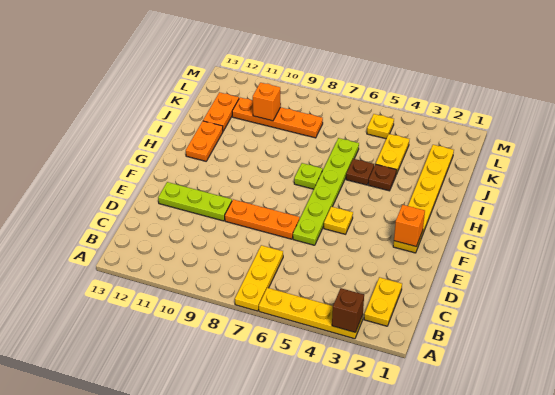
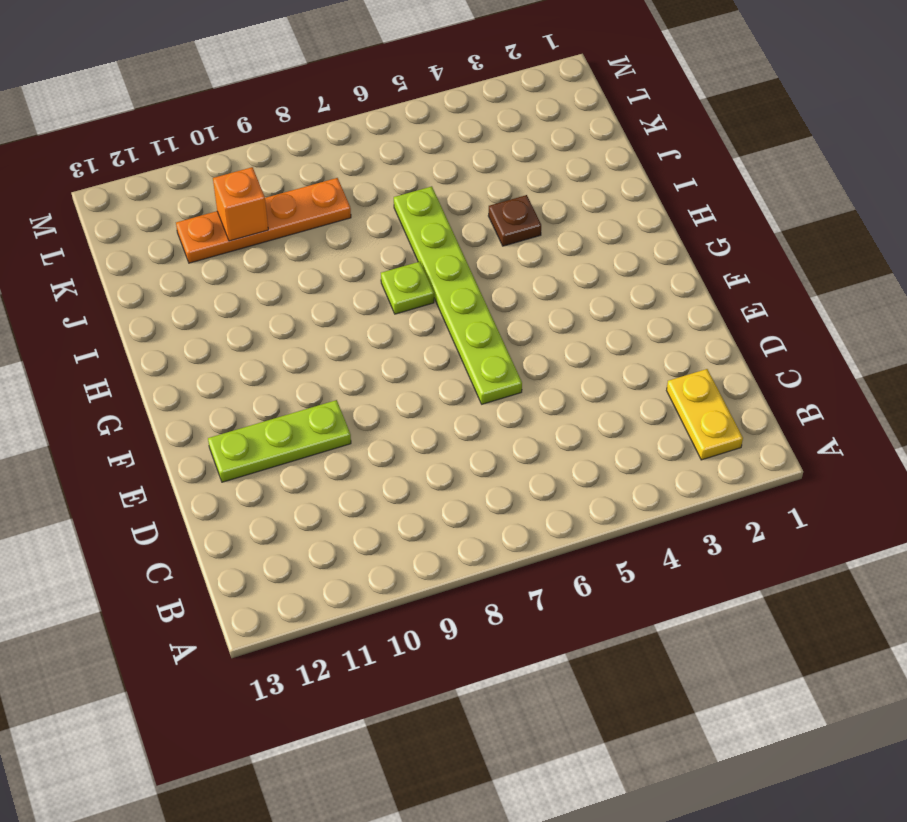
none -> yellow 1x4 plate [259,288,363,339]
none -> yellow 1x3 plate [235,245,283,311]
none -> orange 1x3 plate [225,199,299,239]

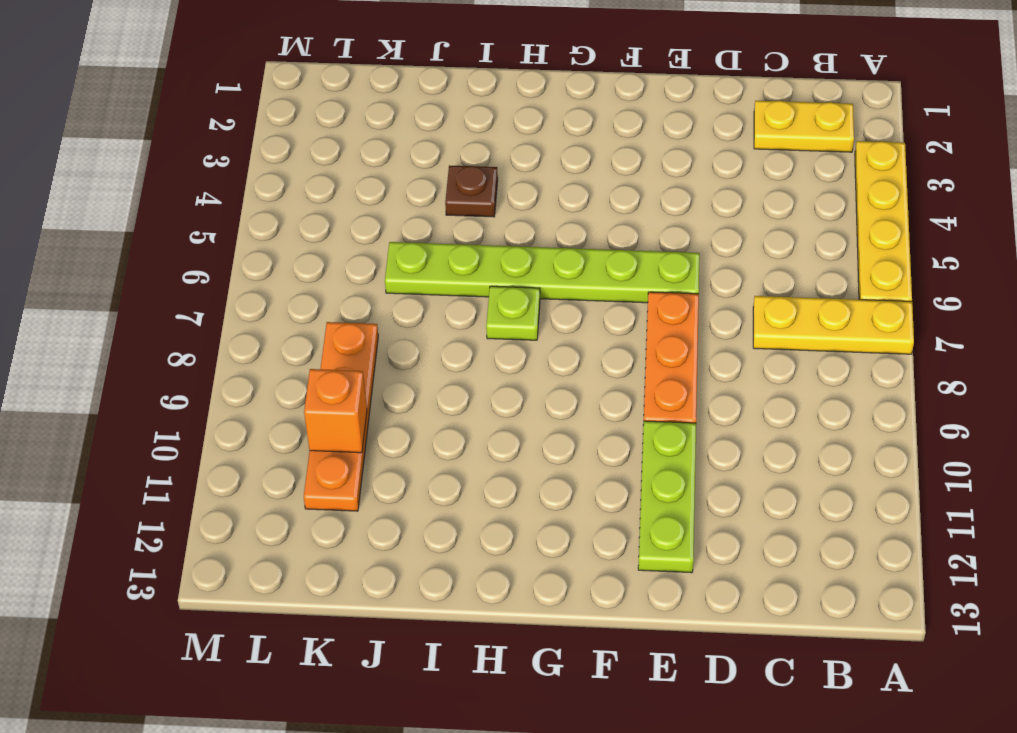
none -> yellow 1x6 plate [393,145,454,253]
none -> yellow 1x1 plate [324,207,353,234]
none -> orange 1x2 plate [186,121,223,161]

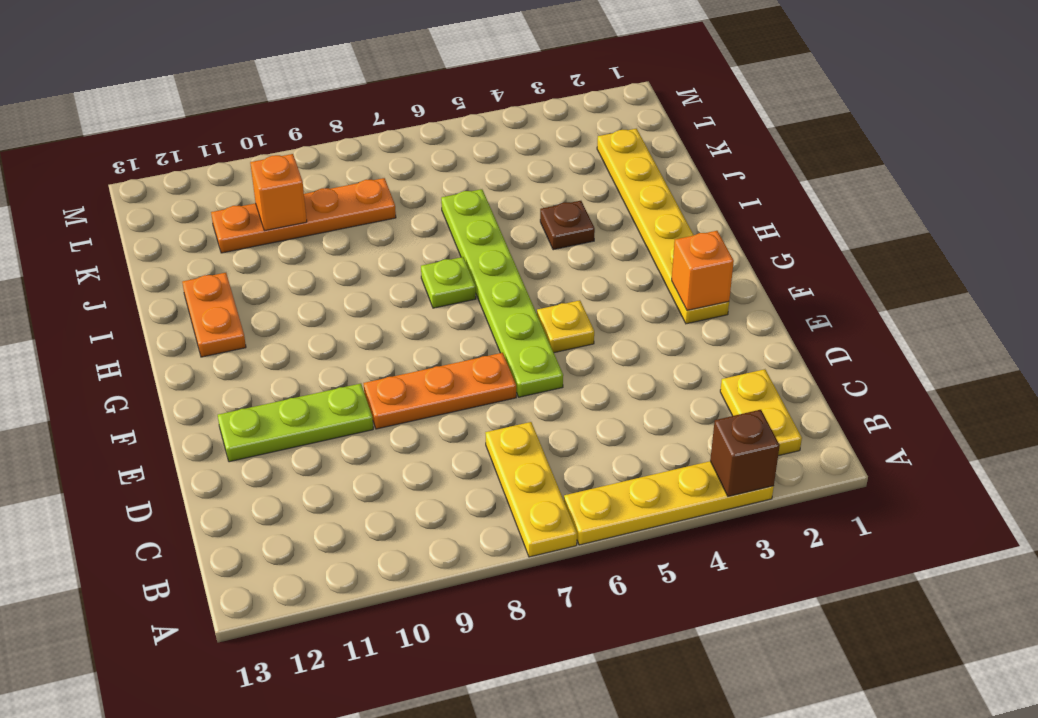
none -> brown 1x1 plate [346,159,374,185]
none -> yellow 1x2 plate [376,134,409,174]
none -> orange 1x2 plate [203,92,239,131]

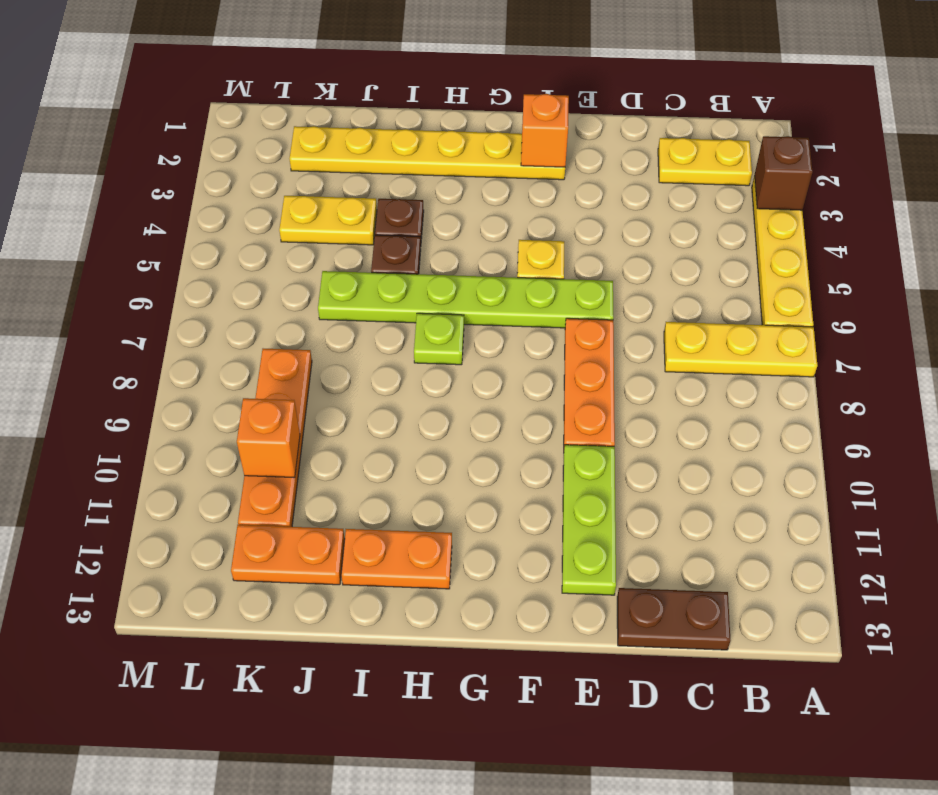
brown 1x2 plate [617,588,731,650] -> none
none -> yellow 1x1 plate [367,114,394,139]

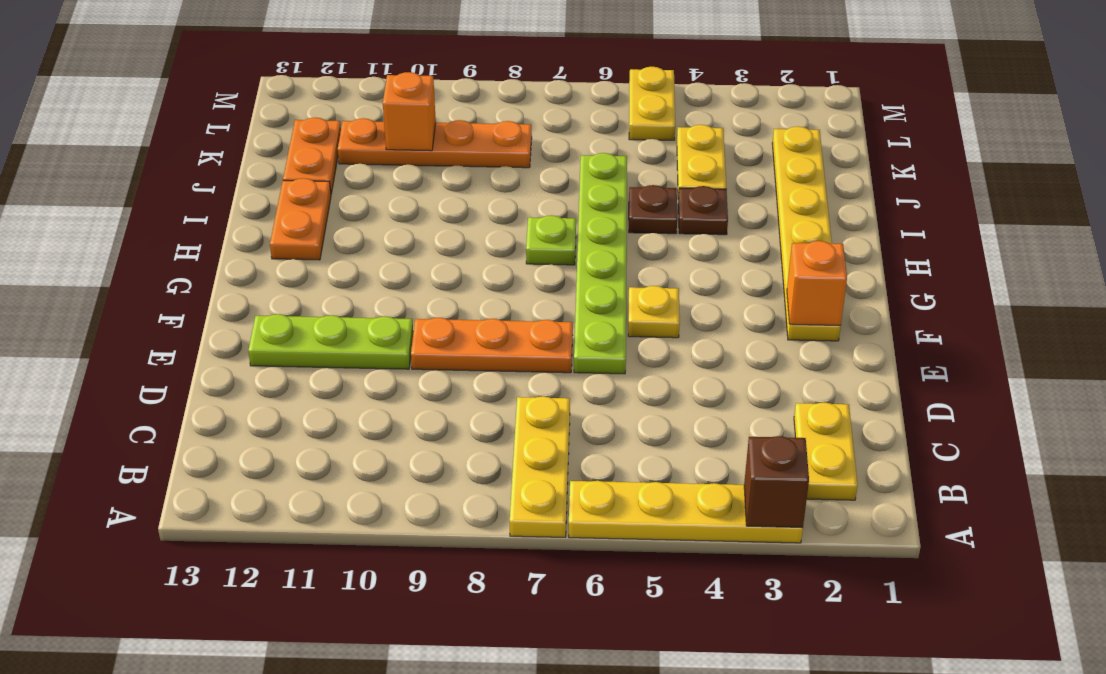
yellow 1x2 plate [629,67,675,140] -> yellow 1x1 plate [367,114,394,139]

